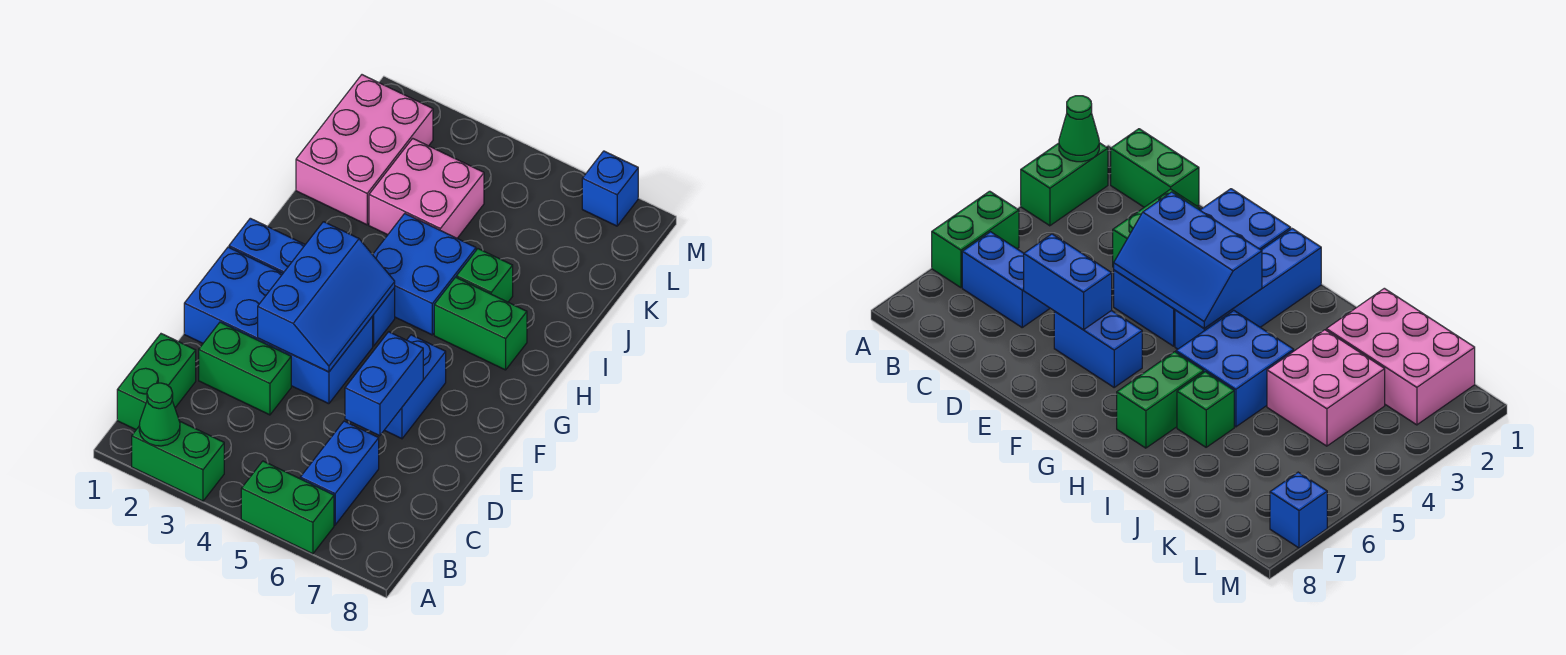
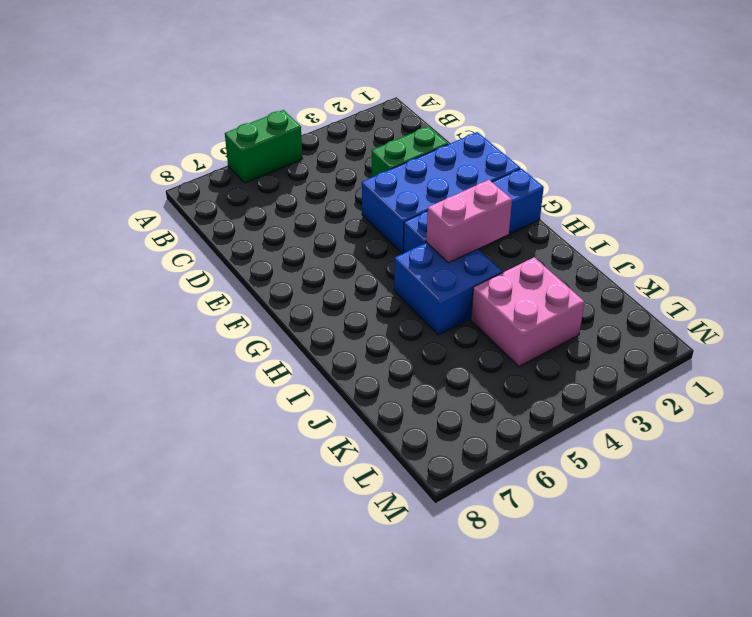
pink 1x2 brick [426,180,512,263] -> none
none -> green 1x2 brick [132,421,224,501]
none -> green 1x2 brick [117,334,196,430]
none -> blue 1x2 brick [300,421,379,525]

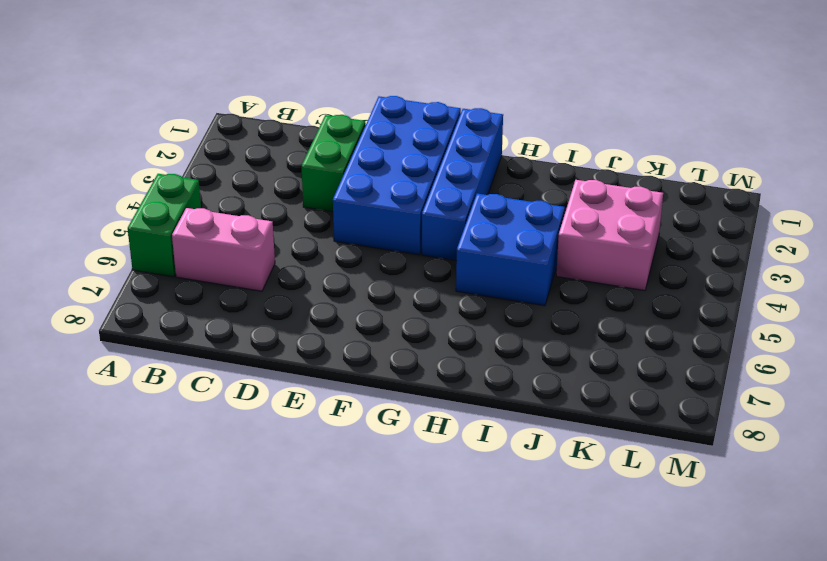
pink 1x2 brick [172,208,275,291] -> blue 1x2 brick [300,421,379,525]
none -> green 1x2 brick [132,421,224,501]
none -> green 1x2 brick [117,334,196,430]
none -> blue 1x2 brick [385,335,446,439]

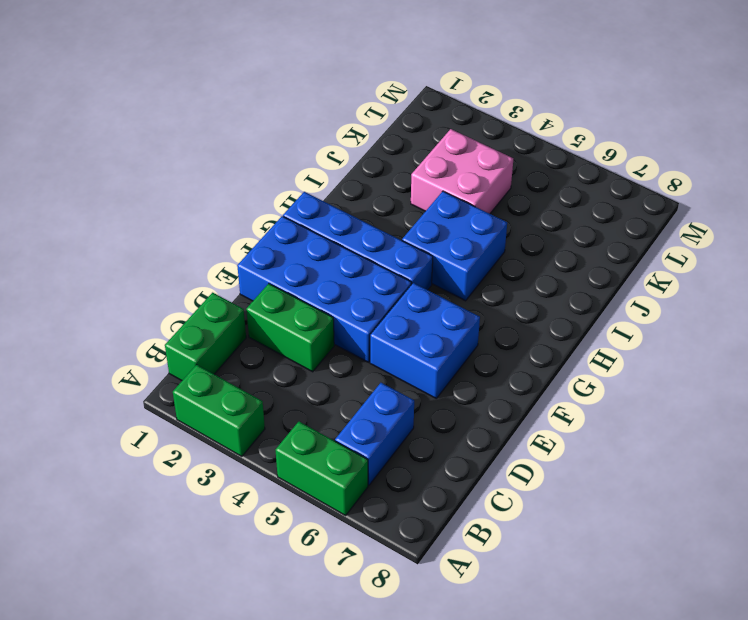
blue 2x2 brick [370,283,480,398] -> blue 1x2 brick [385,335,446,439]
none -> green 1x2 brick [434,277,527,370]
none -> green 1x1 brick [457,249,513,302]
none -> pink 2x3 brick [296,75,433,225]

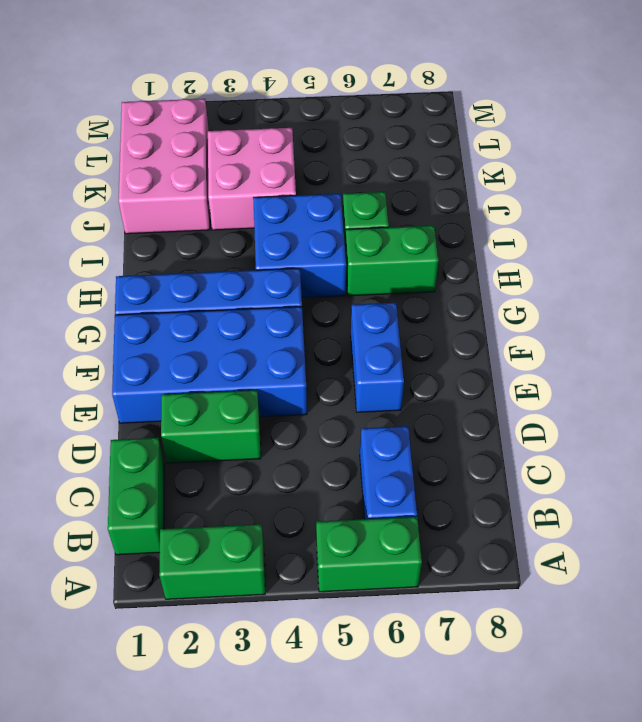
none -> blue 1x1 brick [582,151,638,226]
none -> green 1x1 cone [139,383,180,446]
none -> blue 1x2 brick [345,332,423,436]

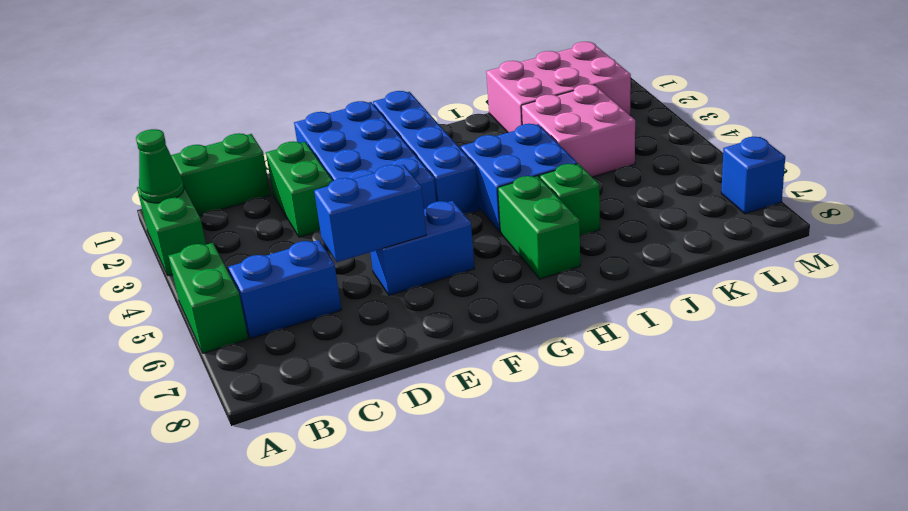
none -> blue 2x3 slope [258,222,395,372]

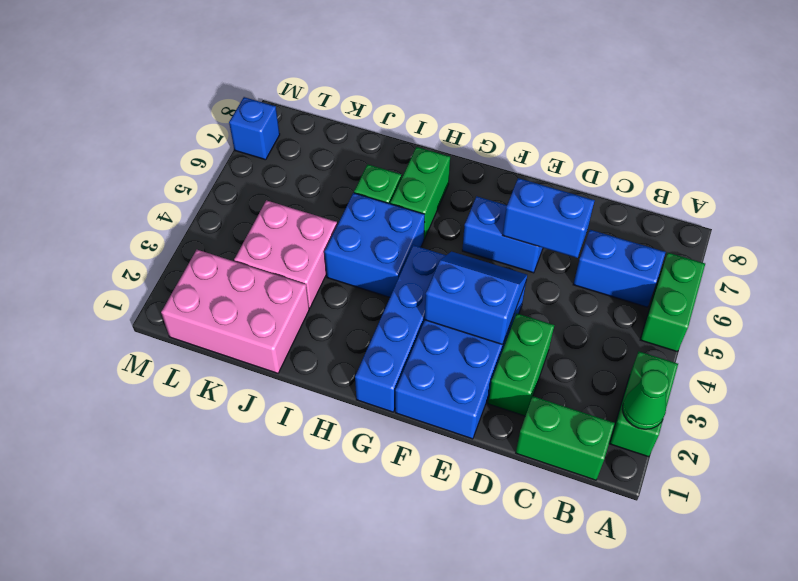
blue 2x2 slope [425,252,527,345] -> blue 2x3 slope [258,222,395,372]

